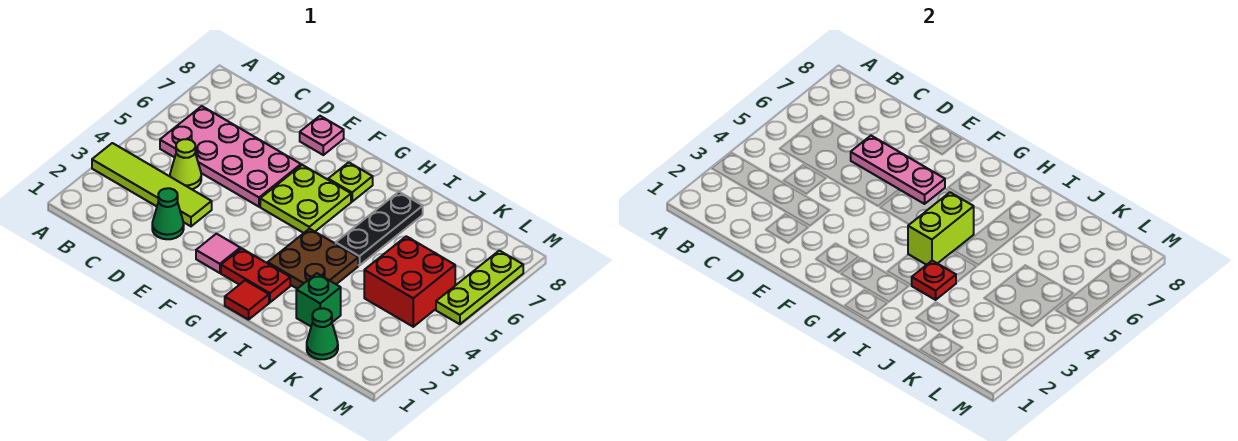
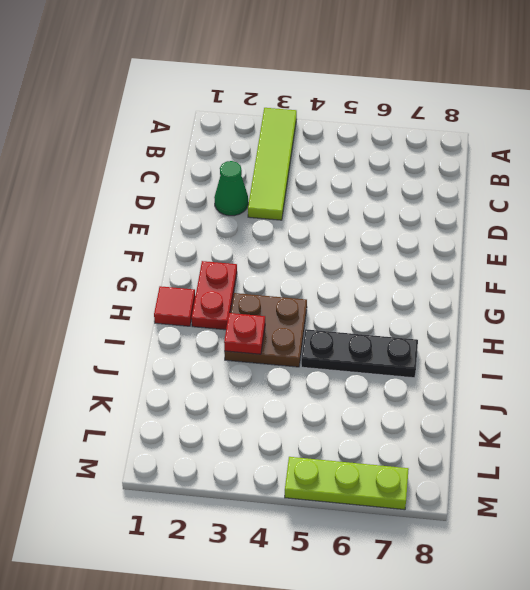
none -> pink 2x4 plate [160,106,301,207]
none -> lime 1x1 cone [170,139,201,189]
none -> pink 1x1 plate [300,116,344,155]

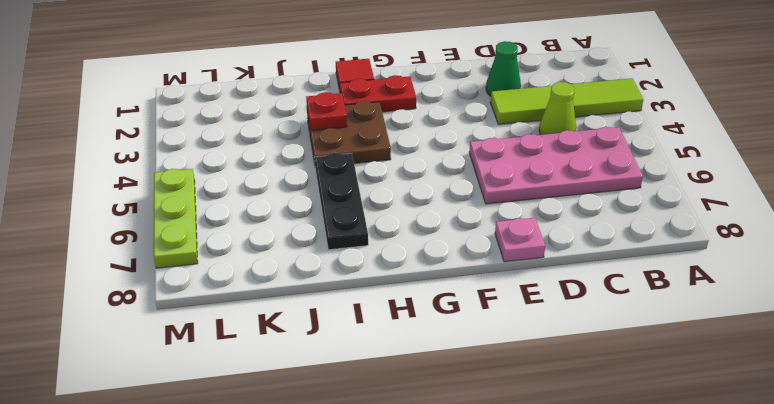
none -> pink 1x1 tile [196,234,240,273]
none -> lime 2x2 plate [260,165,351,233]
none -> lime 1x1 plate [328,162,373,202]

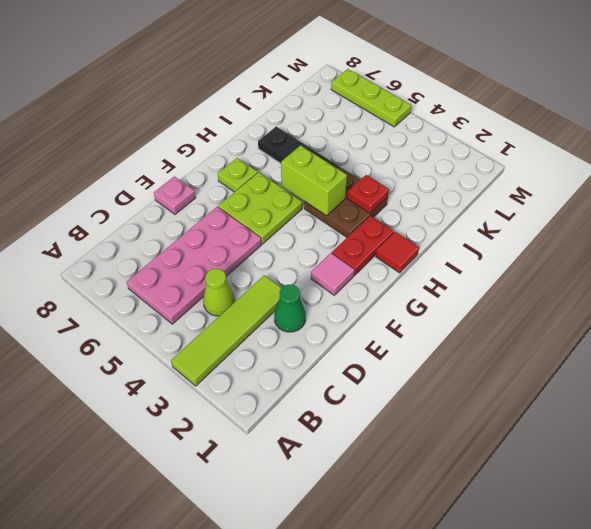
none -> green 1x1 brick [296,273,341,326]
none -> green 1x1 cone [307,308,338,359]
none -> red 2x2 brick [364,236,455,327]

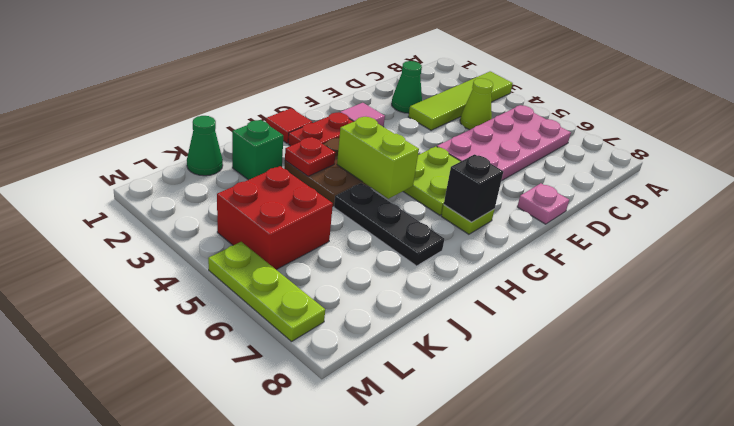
black 1x1 brick [444,154,503,222] -> none
none -> pink 1x3 plate [851,136,945,204]

